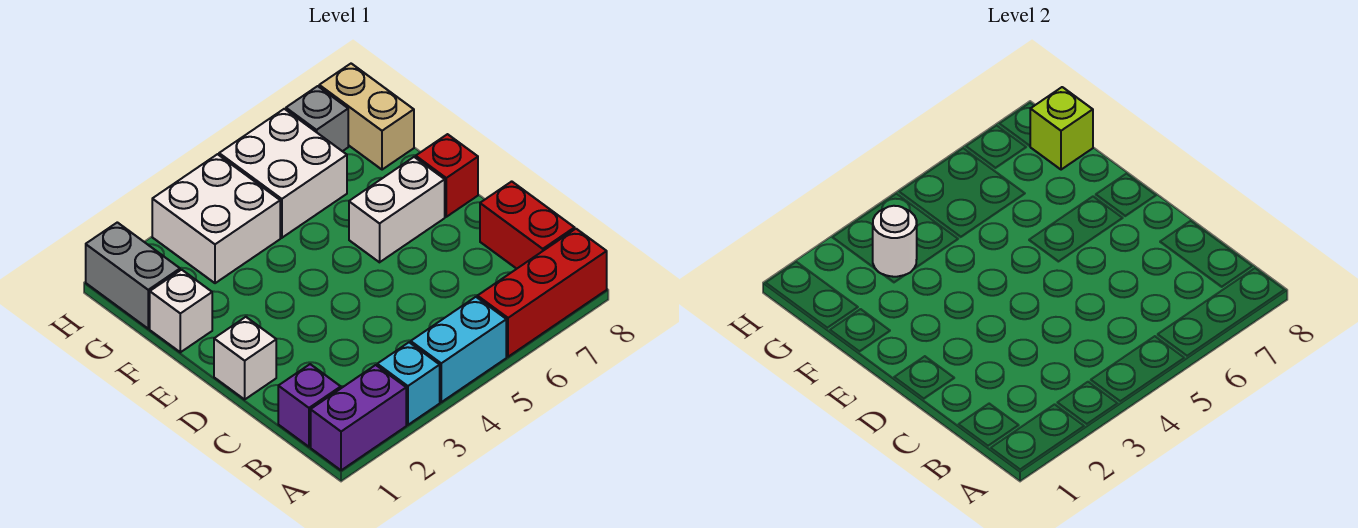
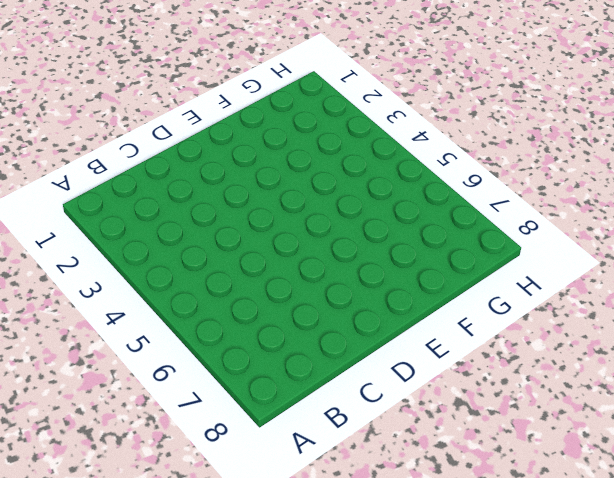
none -> purple 1x2 brick [311,365,406,470]
none -> cyan 1x1 brick [377,342,440,425]
none -> cyan 1x2 brick [411,297,506,402]

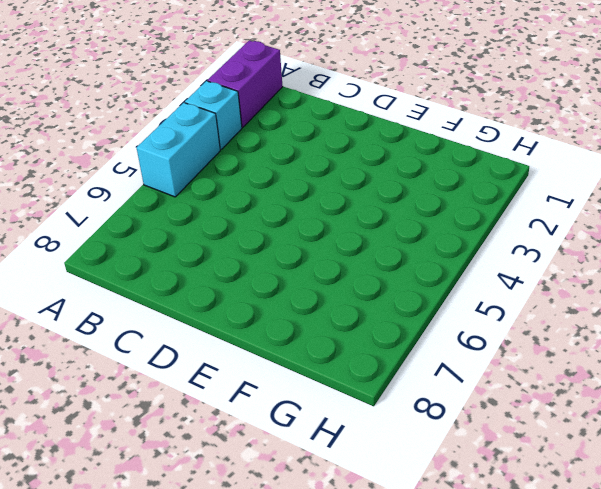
none -> red 1x3 brick [477,229,607,357]
none -> purple 1x1 brick [278,364,341,447]
none -> red 1x2 brick [480,181,575,269]

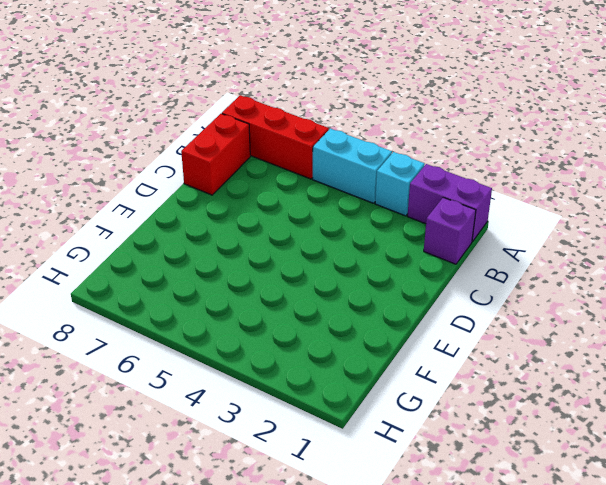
none -> white 1x1 brick [214,317,276,399]
none -> white 1x2 brick [349,157,445,262]
none -> red 1x1 brick [416,134,478,217]

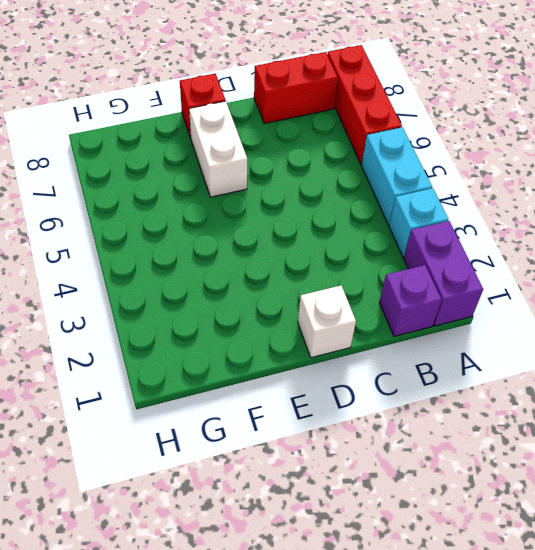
none -> white 1x1 brick [150,270,212,352]
none -> grey 1x2 brick [86,222,180,329]
none -> white 2x2 brick [152,154,280,283]

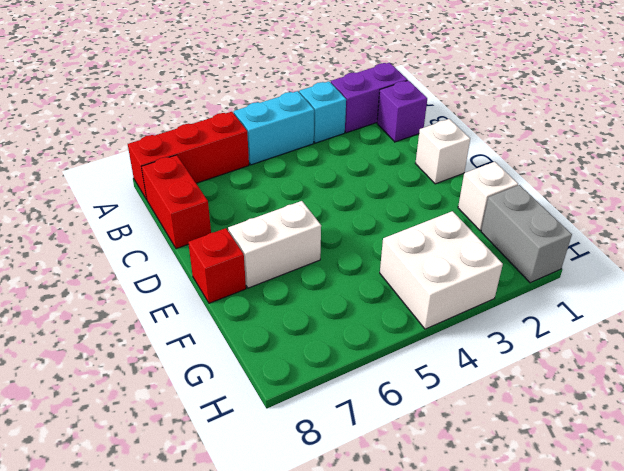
none -> white 2x2 brick [219,109,347,238]
none -> tan 1x2 brick [319,64,414,170]
none -> grey 1x1 brick [286,86,348,151]

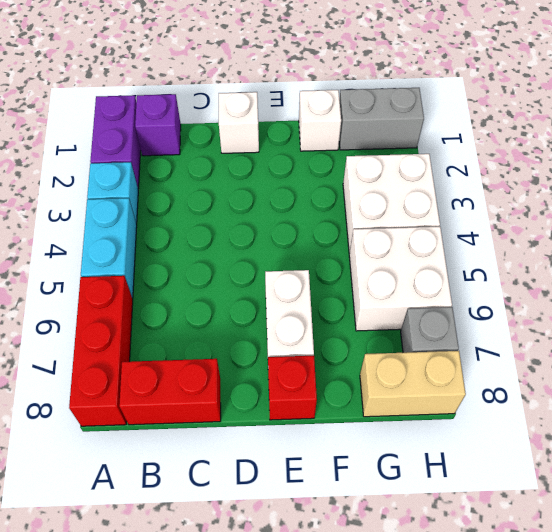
none -> white 1x1 round brick [873,206,917,277]
none -> lime 1x1 brick [1030,87,1093,170]

